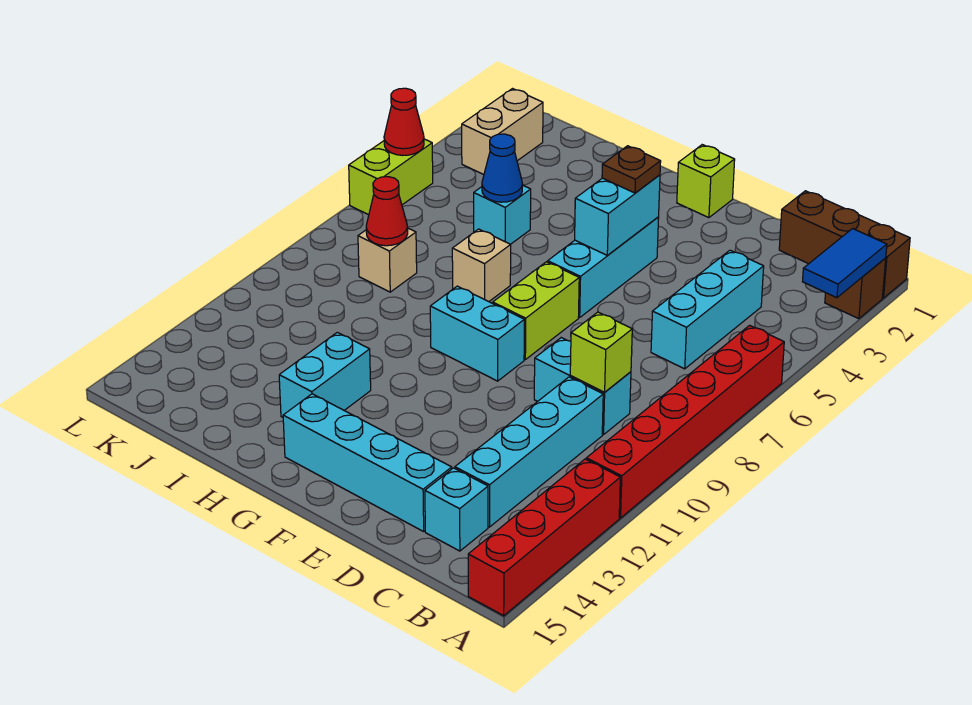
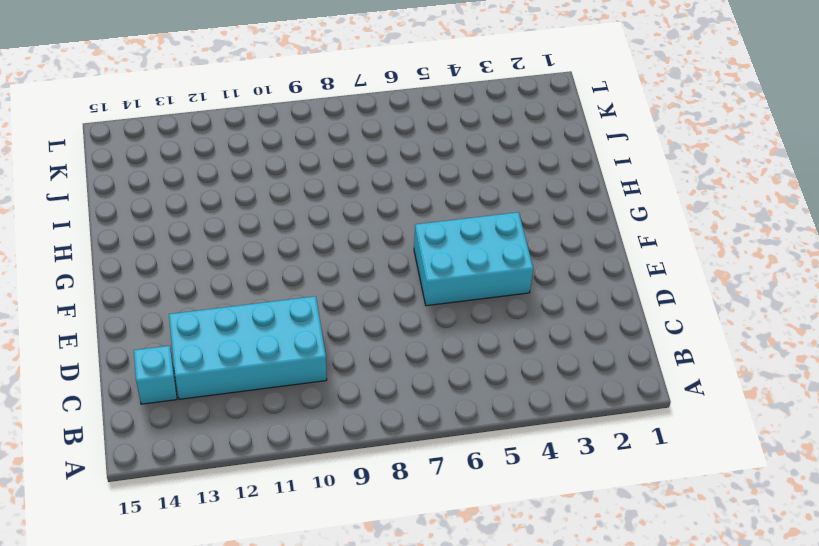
cyan 2x4 brick [169,296,327,399] -> cyan 1x4 brick [455,377,603,527]
cyan 2x3 brick [414,212,533,306] -> cyan 1x3 brick [548,217,659,318]
none -> brown 1x3 brick [779,191,910,298]
none -> brown 1x1 brick [825,258,886,319]
none -> red 1x6 brick [586,325,784,518]

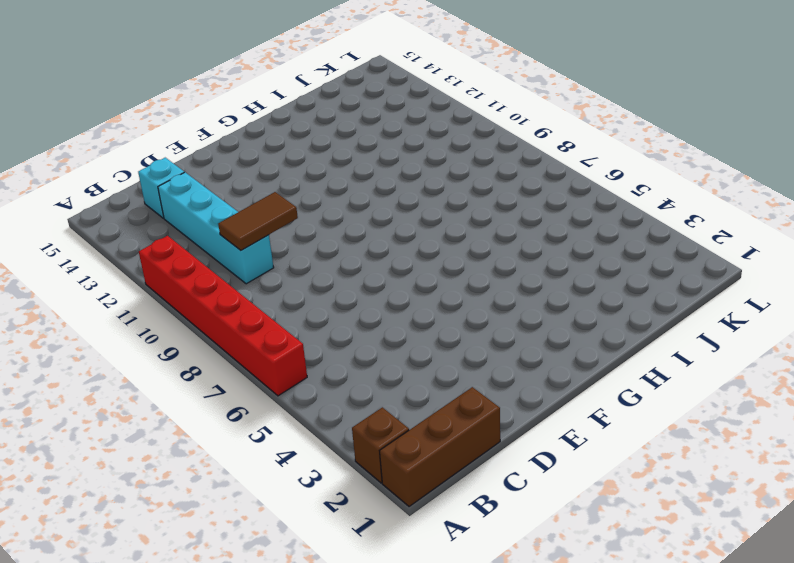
brown 1x2 tile [218,192,298,250] -> none
none -> red 1x4 brick [468,459,620,616]
none -> cyan 1x3 brick [651,250,764,369]
none -> cyan 1x2 brick [534,338,631,435]

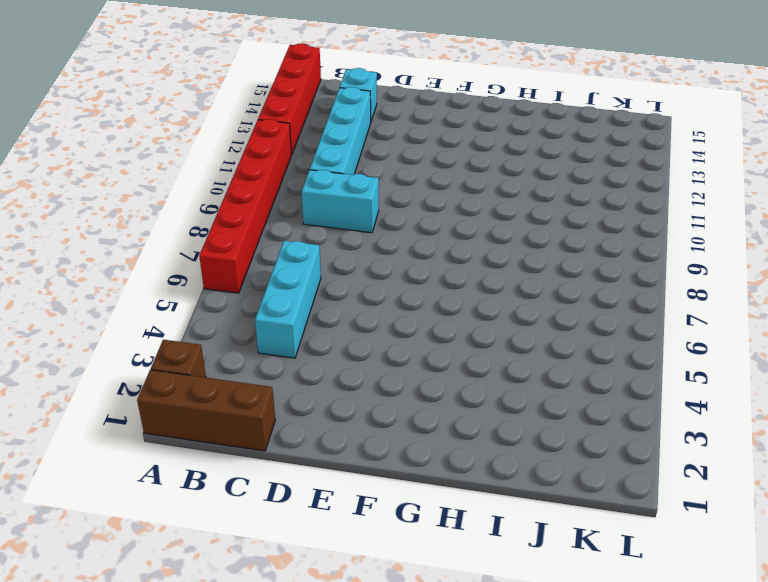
none -> cyan 1x4 brick [283,394,452,531]
none -> lime 1x1 brick [677,145,735,218]
none -> cyan 1x3 brick [548,217,659,318]

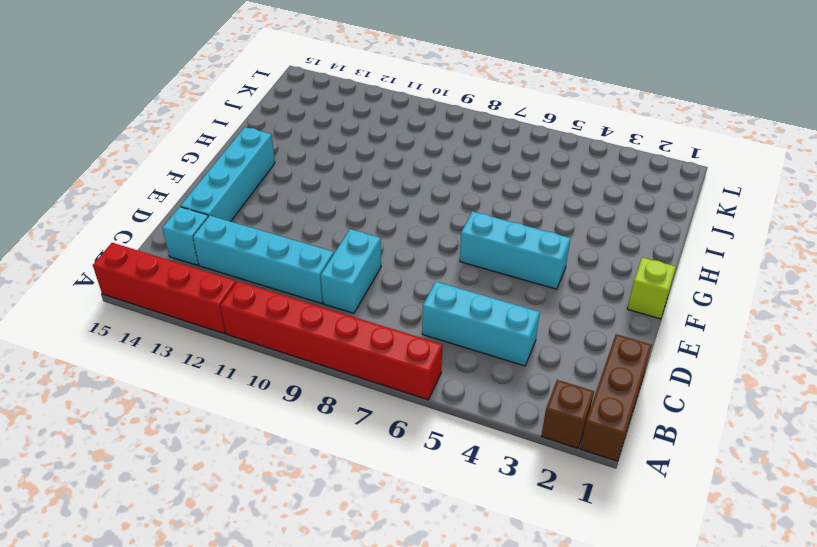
none -> lime 1x2 brick [493,262,579,360]
none -> cyan 1x2 brick [430,286,524,381]
none -> tan 1x1 brick [452,229,511,302]

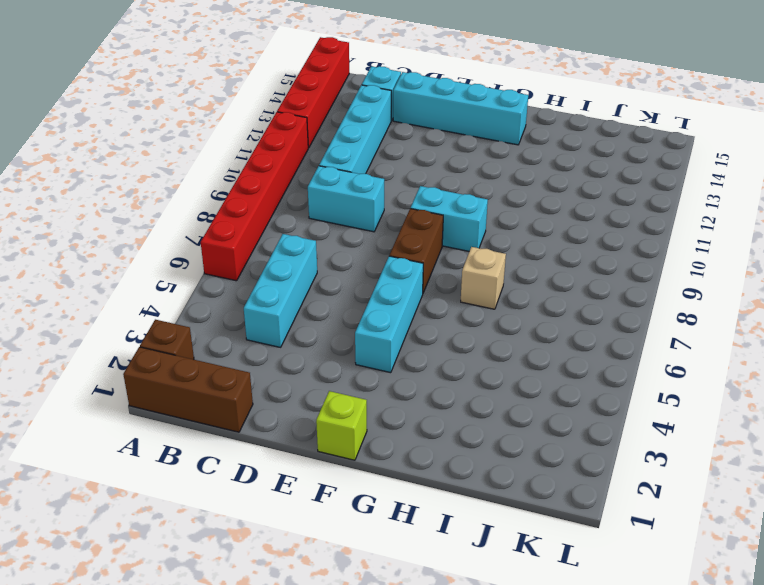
brown 1x2 brick [389,209,443,293] -> lime 1x2 brick [493,262,579,360]
none -> cyan 1x2 brick [279,332,371,417]
none -> cyan 1x1 brick [474,186,531,245]
none -> tan 1x1 brick [358,228,417,292]

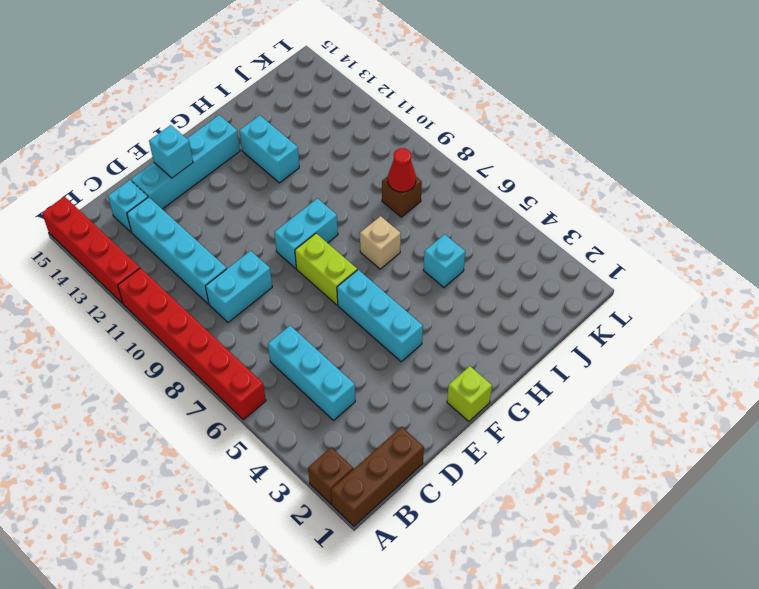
cyan 1x1 brick [149,125,193,178] -> none
brown 1x1 brick [382,176,422,217] -> tan 1x1 brick [358,228,417,292]
none -> tan 1x2 brick [462,89,543,175]
none -> lime 1x2 brick [349,139,433,215]
none -> blue 1x2 tile [803,229,887,298]

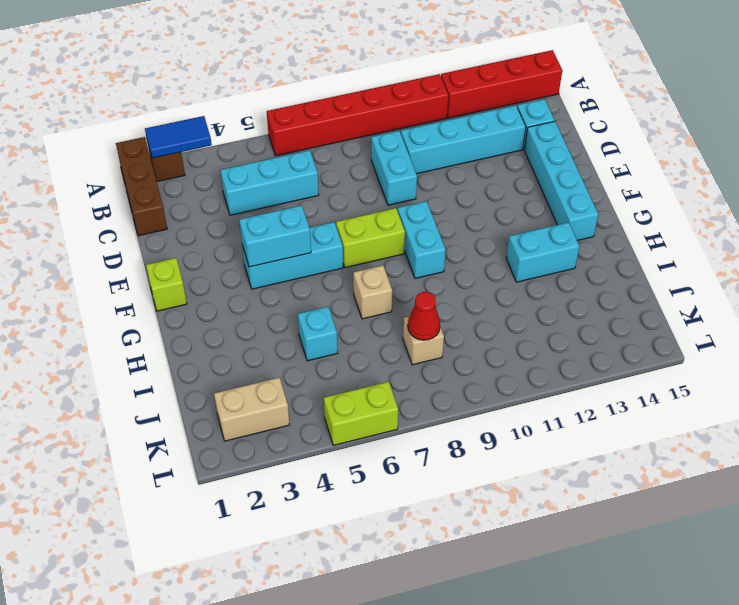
none -> lime 1x1 brick [570,312,632,392]
none -> blue 1x1 cone [482,134,523,202]
none -> red 1x1 cone [384,88,424,155]

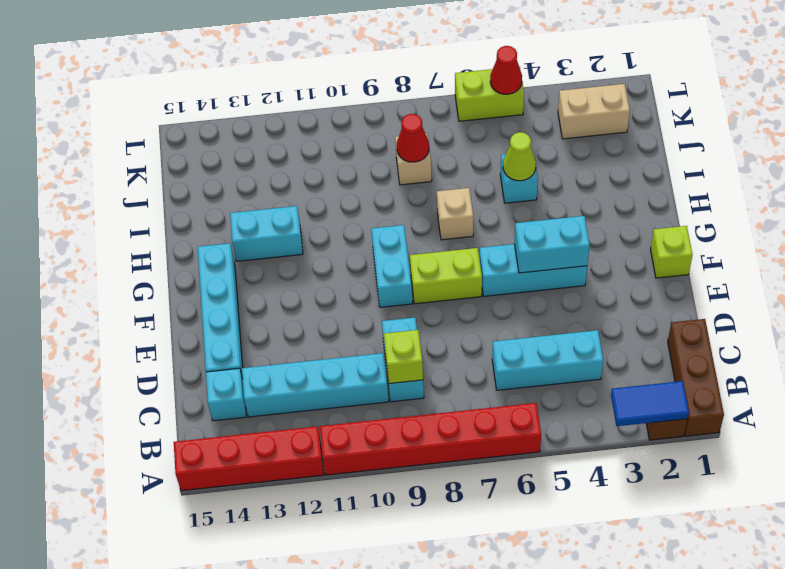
lime 1x1 cone [503,132,536,181] -> blue 1x1 cone [482,134,523,202]
none -> brown 1x1 plate [602,146,661,193]

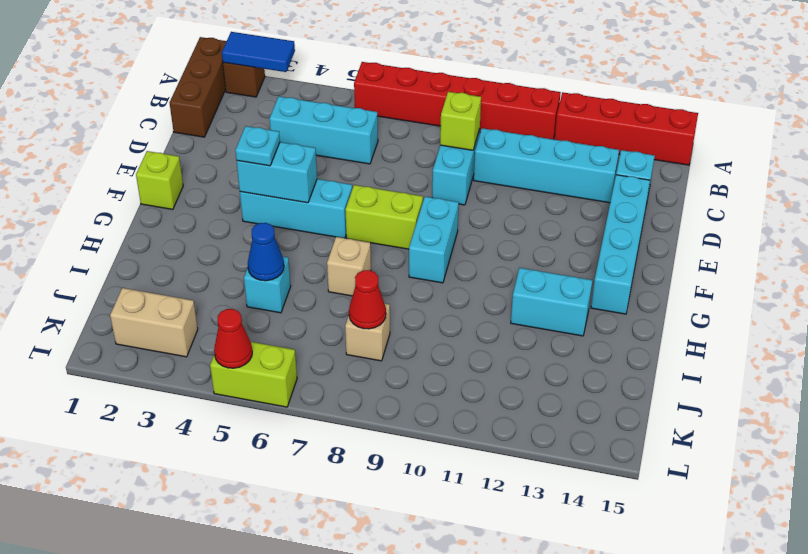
cyan 1x1 plate [235,126,280,166] -> brown 1x1 plate [602,146,661,193]

